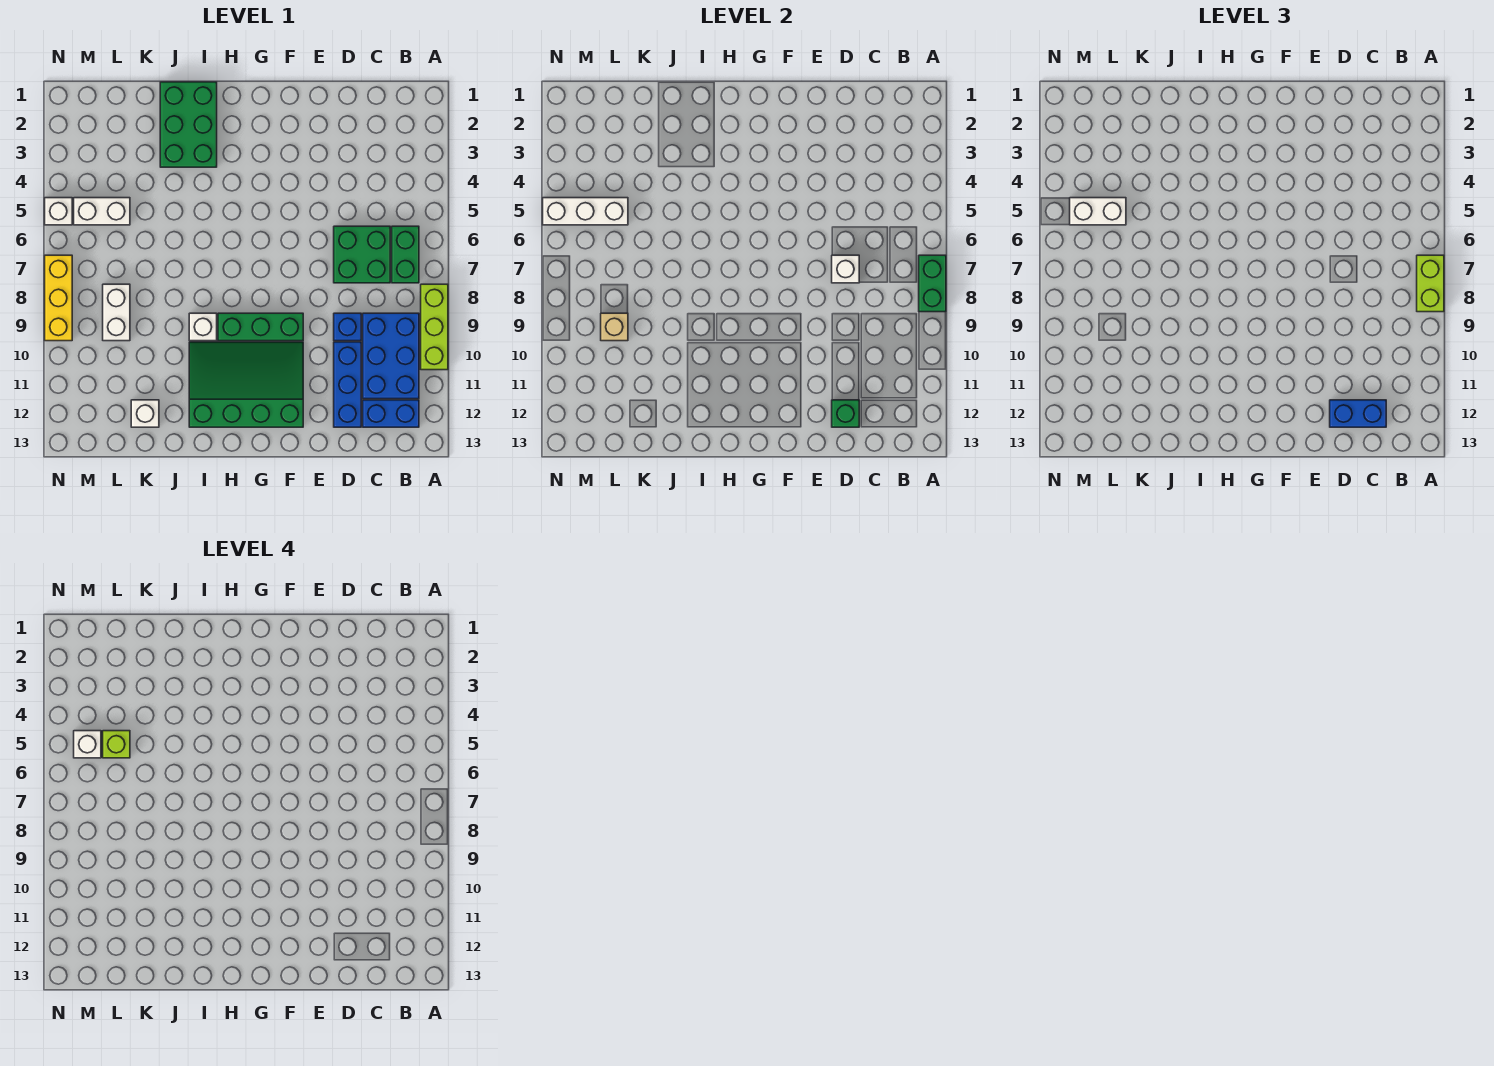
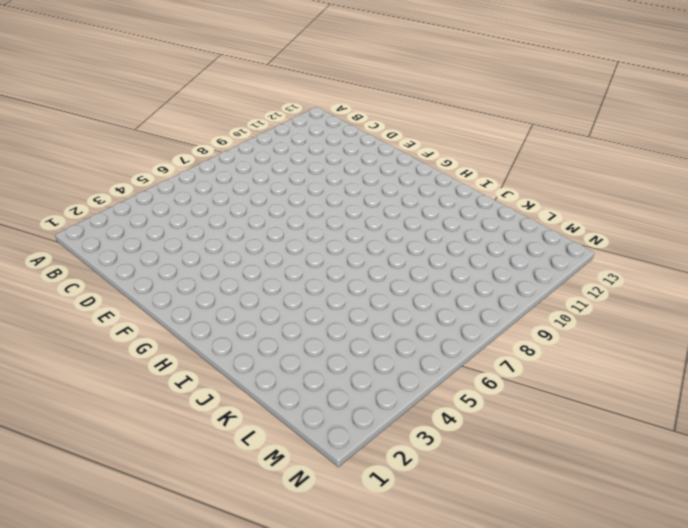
none -> lime 1x3 brick [421,284,448,370]
none -> green 1x2 brick [392,226,419,283]
none -> blue 2x3 brick [363,313,419,399]

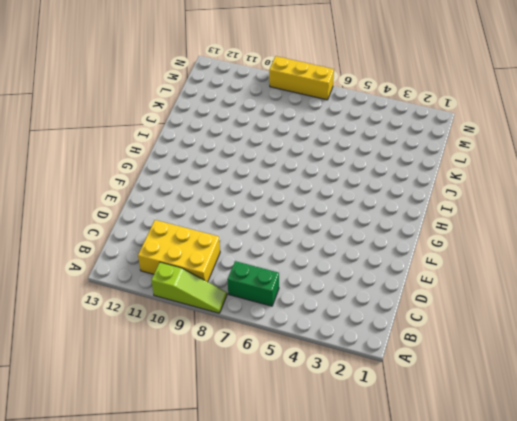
lime 1x3 slope [151,262,227,313] -> lime 1x3 brick [421,284,448,370]
yellow 2x3 brick [138,220,220,282] -> blue 2x3 brick [363,313,419,399]
none -> blue 1x2 brick [363,400,419,427]
none -> green 2x2 brick [334,226,390,283]
none -> blue 1x1 brick [334,313,361,341]

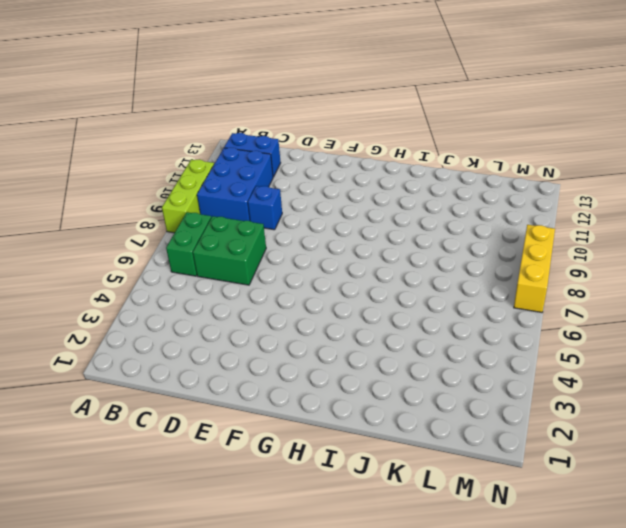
none -> blue 1x3 brick [334,342,361,427]
none -> green 1x3 brick [218,313,303,341]
none -> green 3x4 slope [189,342,303,427]

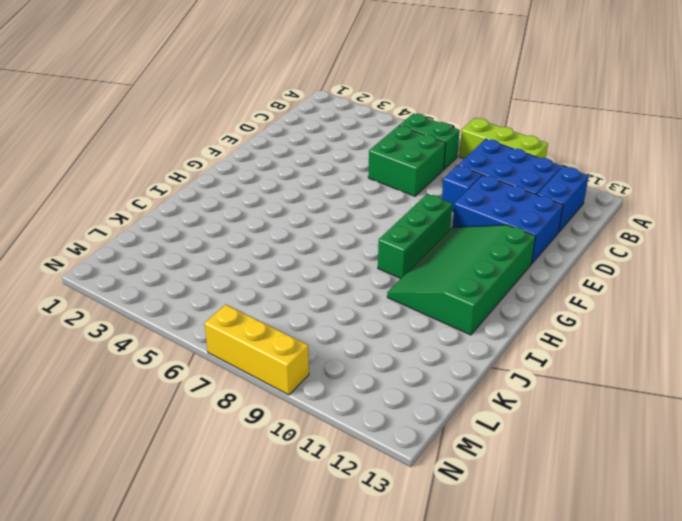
blue 2x3 brick [452,175,563,264] -> blue 1x3 brick [334,342,361,427]
none -> green 2x3 brick [160,82,217,167]
none -> white 1x1 brick [189,313,217,341]
none -> white 1x1 brick [131,400,159,427]

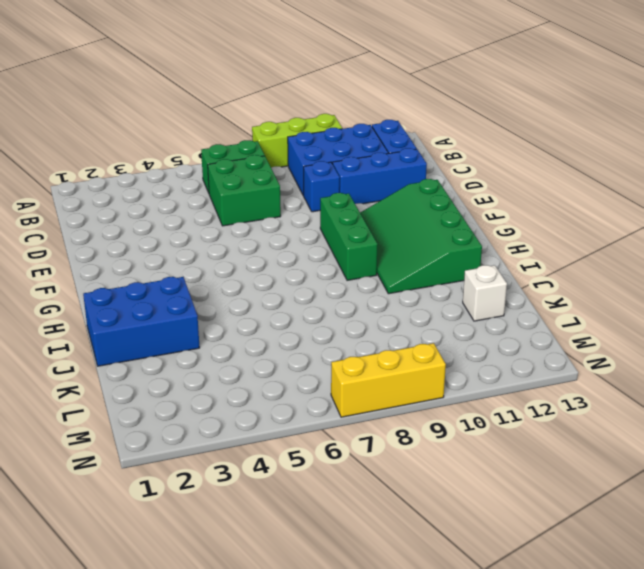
blue 2x3 brick [83,277,200,366] -> green 2x3 brick [160,82,217,167]
none -> white 1x1 brick [189,313,217,341]
none -> white 1x2 brick [74,198,130,225]
none -> white 1x2 brick [103,284,130,341]

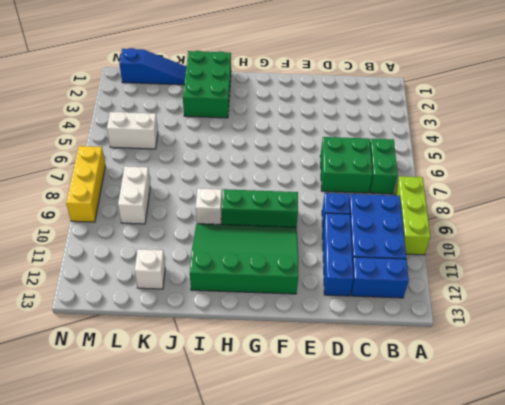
blue 1x3 slope [119,48,186,85] -> none
none -> white 1x1 brick [45,198,72,225]
none -> green 1x2 brick [919,255,946,312]
none -> white 1x1 brick [832,255,859,283]

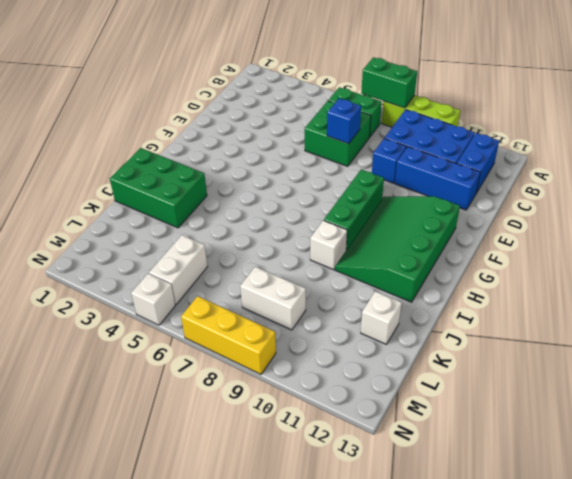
blue 1x1 brick [327,98,361,144] -> white 1x1 brick [832,255,859,283]
none -> green 1x1 brick [832,400,859,427]
none -> white 1x3 brick [543,198,628,225]
none -> tan 1x1 brick [601,313,628,341]

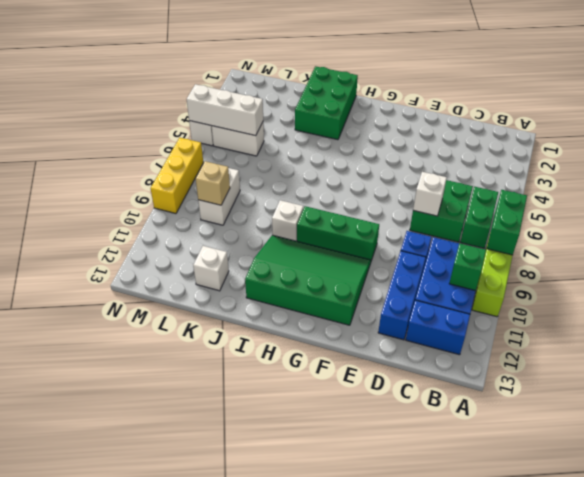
green 1x1 brick [449,243,486,291] -> green 1x1 brick moved to [832,400,859,427]
none -> lime 1x2 brick [1417,255,1444,312]
none -> blue 1x2 brick [1330,400,1386,427]
none -> white 1x2 brick [1070,198,1126,225]

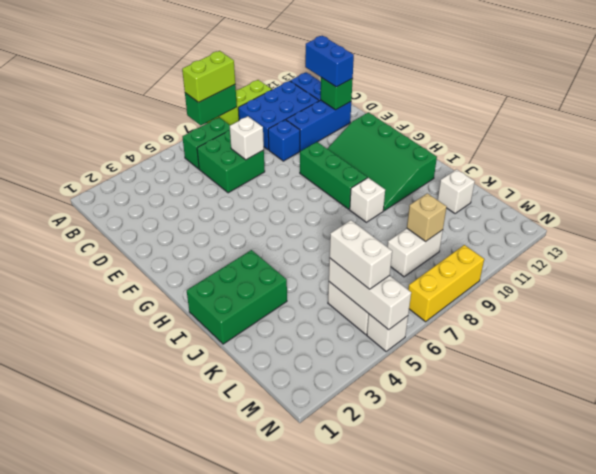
none -> lime 1x1 brick [103,731,130,758]
none -> white 1x1 brick [74,731,101,758]

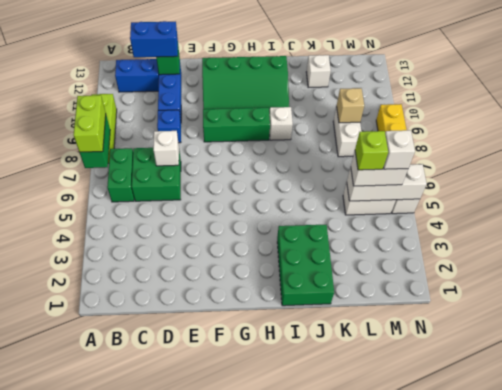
none -> blue 2x3 brick [363,313,419,399]

